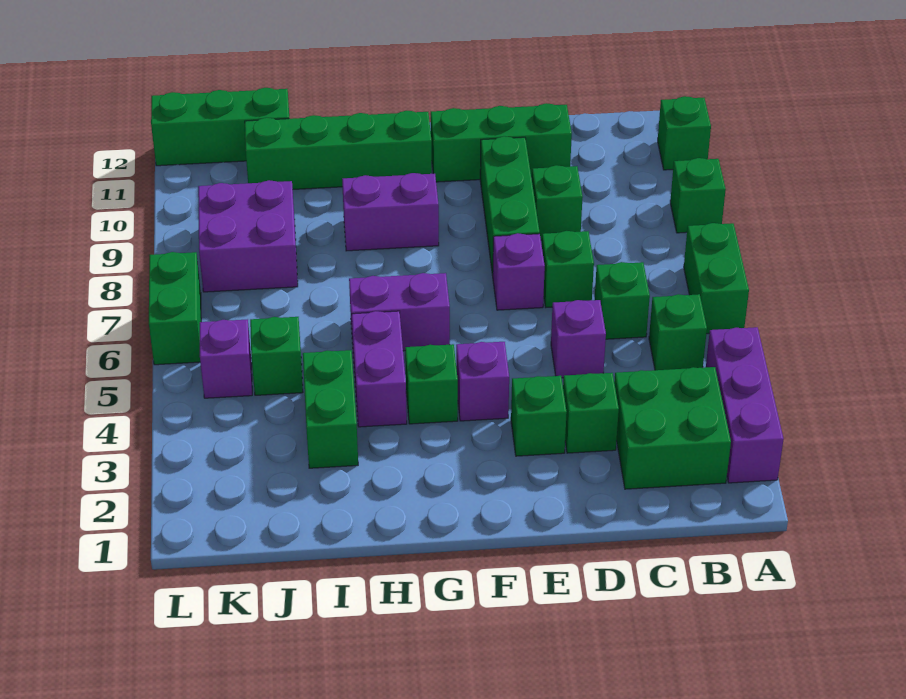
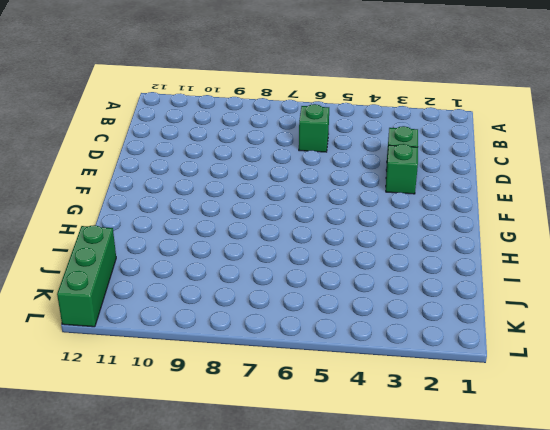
none -> purple 1x3 brick [706,327,784,483]
none -> green 1x2 brick [684,223,749,334]
none -> green 1x1 brick [670,158,726,233]

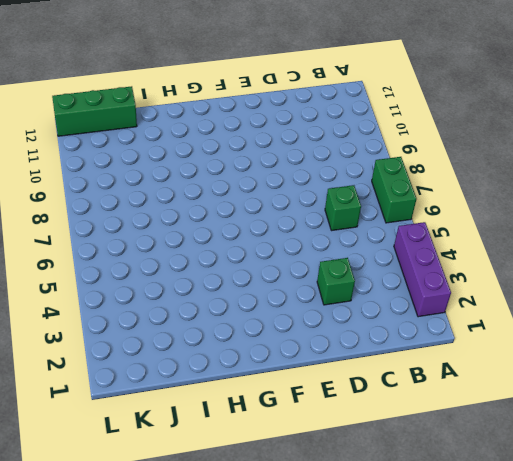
none -> green 1x1 brick [670,158,726,233]
none -> green 1x1 brick [658,96,711,170]
none -> green 2x2 brick [614,367,731,489]

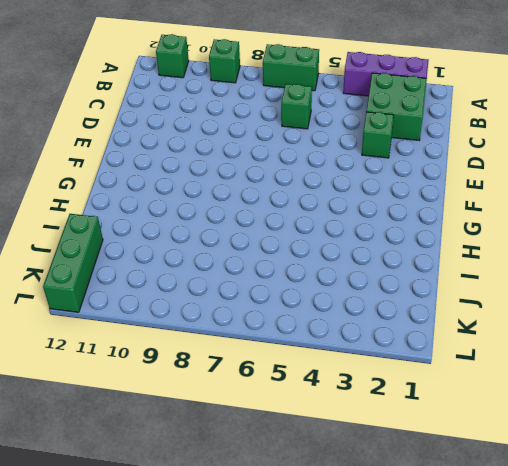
none -> green 1x1 brick [649,294,707,370]
none -> purple 1x1 brick [551,300,606,378]
none -> green 1x1 brick [542,231,594,307]

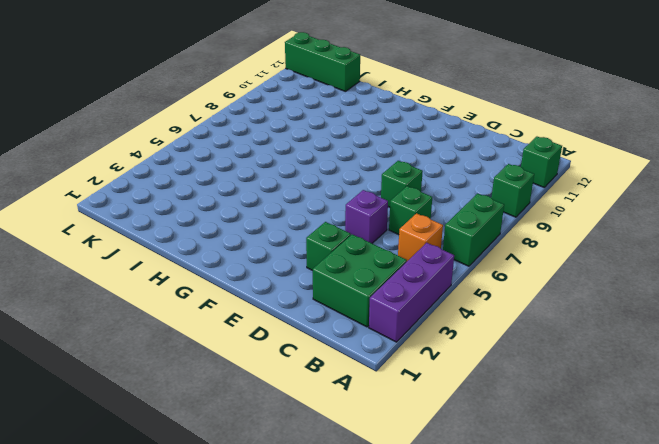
orange 1x1 brick [398,213,443,261] -> green 1x1 brick [649,294,707,370]
none -> green 1x1 brick [532,165,583,240]
none -> green 1x3 brick [431,103,572,182]
none -> green 1x1 brick [511,376,567,456]

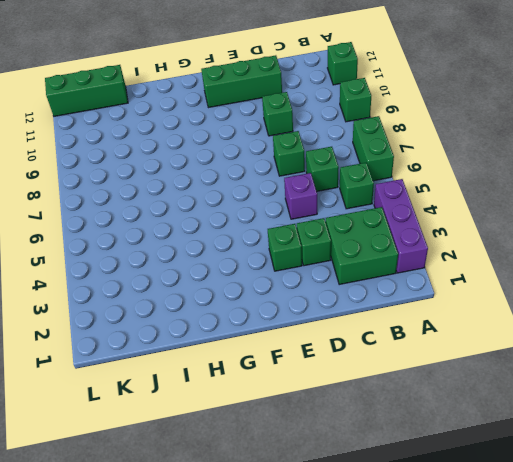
none -> purple 1x1 brick [493,233,545,310]
none -> green 1x3 brick [480,136,540,275]
none -> purple 1x1 brick [456,342,509,421]

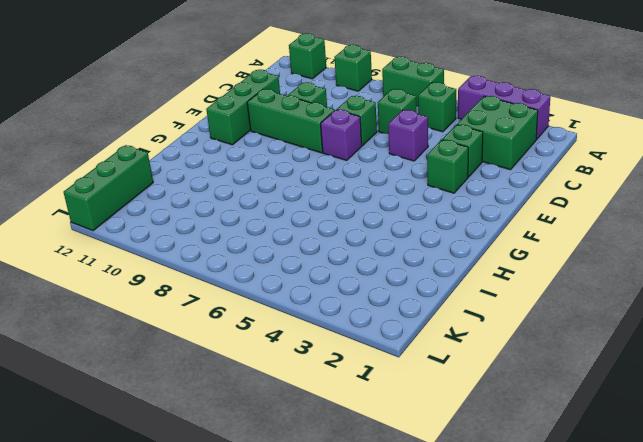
none -> purple 1x1 brick [456,342,509,421]
none -> green 1x1 brick [405,344,458,424]
none -> purple 1x2 brick [349,273,450,351]

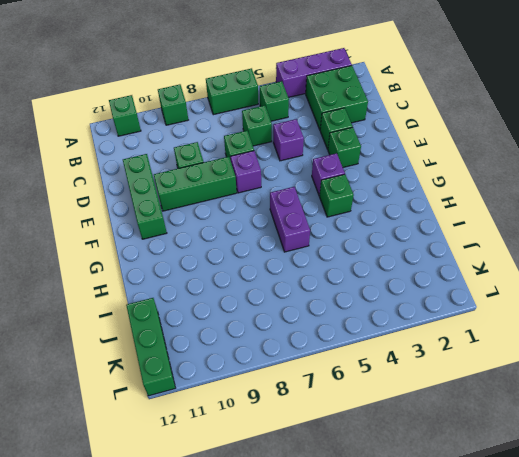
none -> purple 1x2 brick [342,173,439,251]
none -> green 1x4 brick [245,111,432,189]
none -> purple 1x2 brick [352,311,407,427]

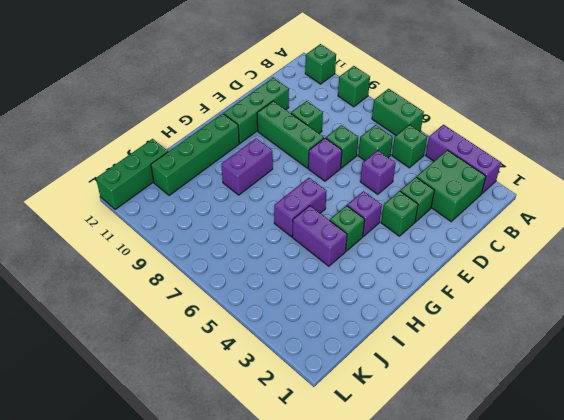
none -> green 1x2 brick [303,350,358,468]
none -> green 1x1 brick [250,317,303,395]
none -> purple 2x2 brick [198,180,298,292]

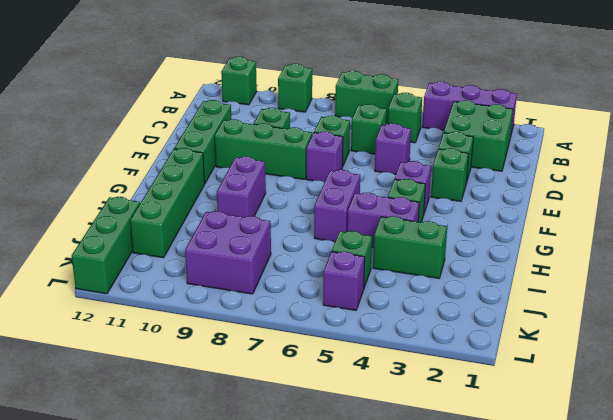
none -> green 1x2 brick [149,252,201,365]

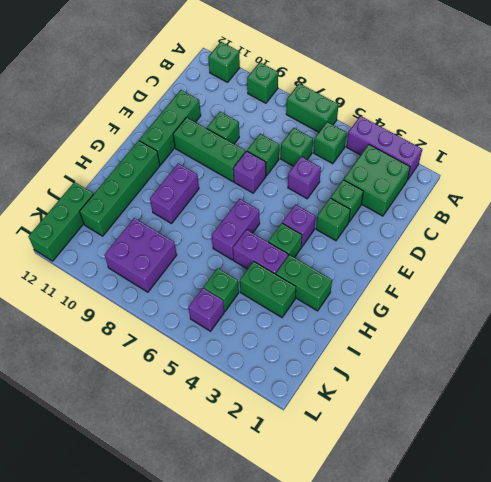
green 1x2 brick [276,255,332,311] -> green 1x2 brick moved to [149,252,201,365]

